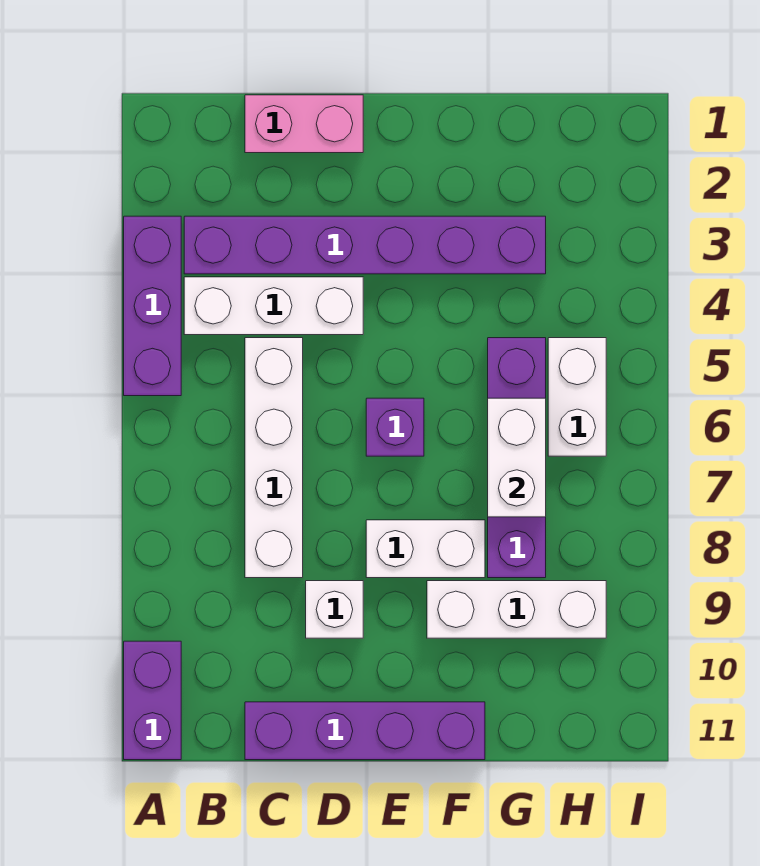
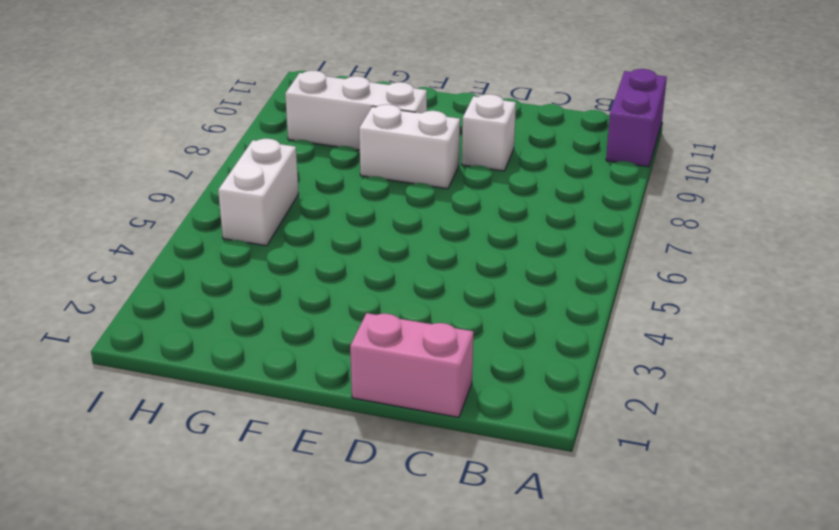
none -> purple 1x3 brick [124,216,181,396]
none -> purple 1x6 brick [184,216,546,274]
none -> white 1x3 brick [184,277,363,335]

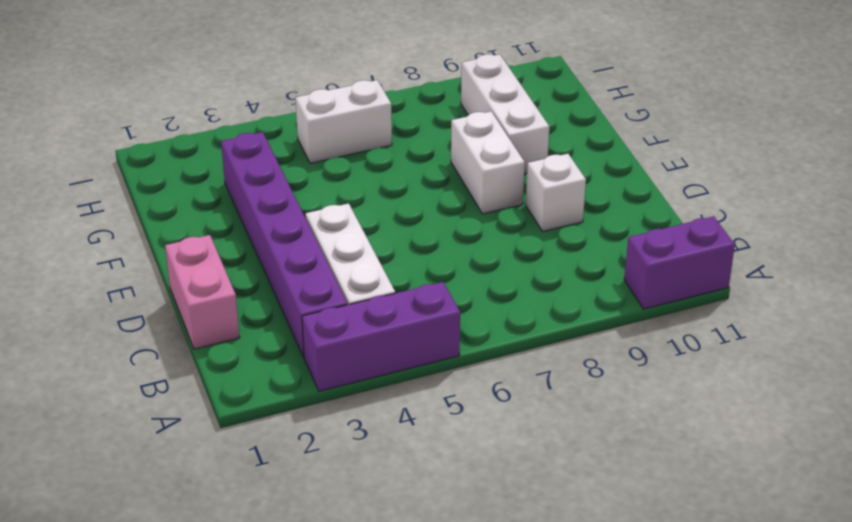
none -> white 1x4 brick [245,338,303,578]
none -> purple 1x4 brick [245,702,485,760]
none -> purple 1x1 brick [366,398,424,456]

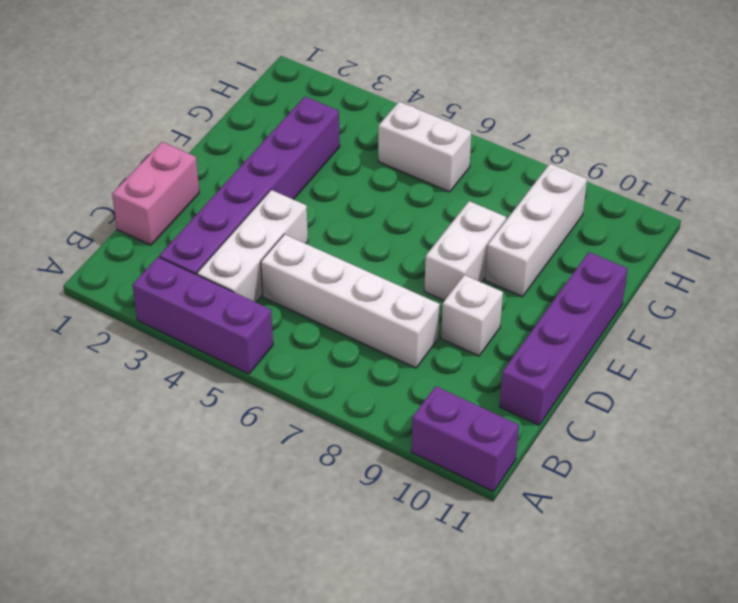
none -> purple 1x1 brick [366,398,424,456]
none -> purple 1x4 brick [488,338,546,578]
none -> white 1x2 brick [488,398,546,517]

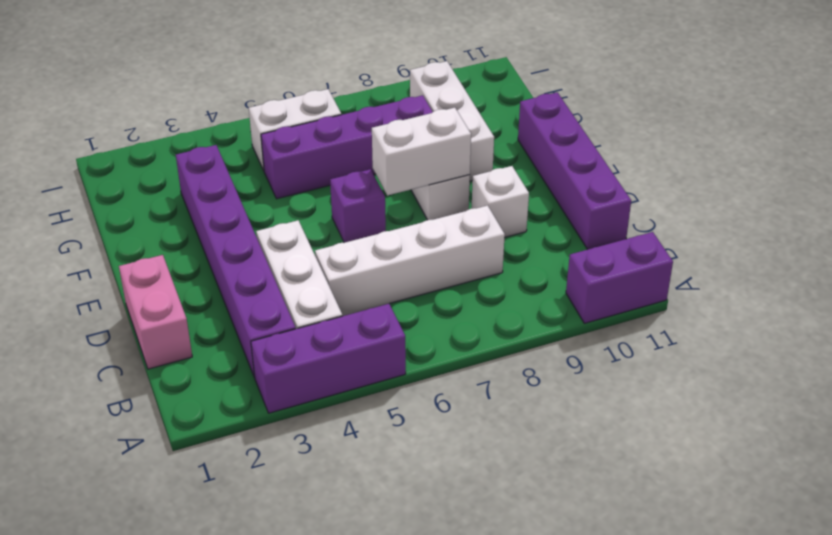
white 1x2 brick [372,108,471,196] -> white 1x2 brick moved to [488,398,546,517]

